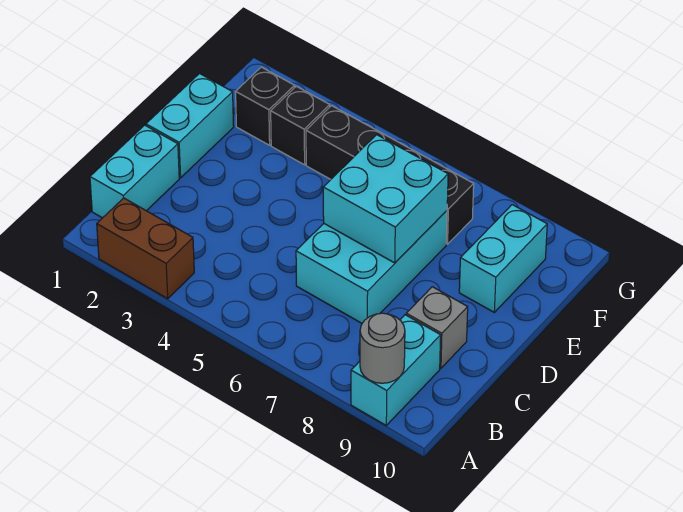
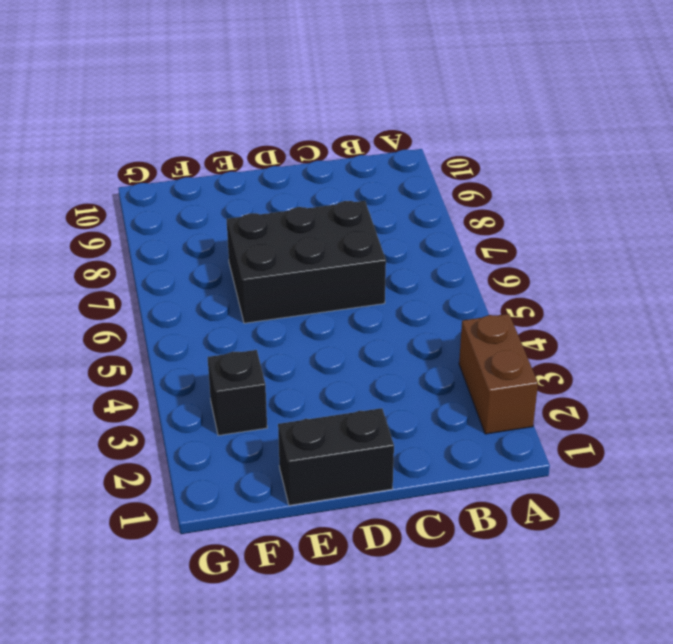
black 2x3 brick [227,201,386,323] -> cyan 2x3 brick [296,211,447,323]
black 1x2 brick [278,408,394,505] -> cyan 1x2 brick [146,74,234,178]
none -> cyan 1x2 brick [351,315,441,425]
none -> cyan 1x2 brick [90,125,179,218]
none -> grey 1x1 brick [406,287,468,368]

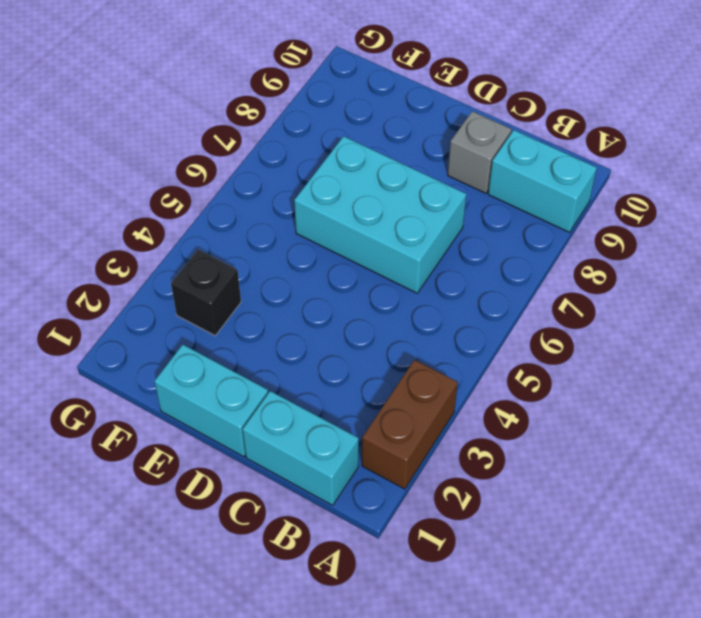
none -> cyan 1x2 brick [459,205,547,312]
none -> black 1x1 brick [236,67,295,145]
none -> black 1x4 brick [306,106,474,244]

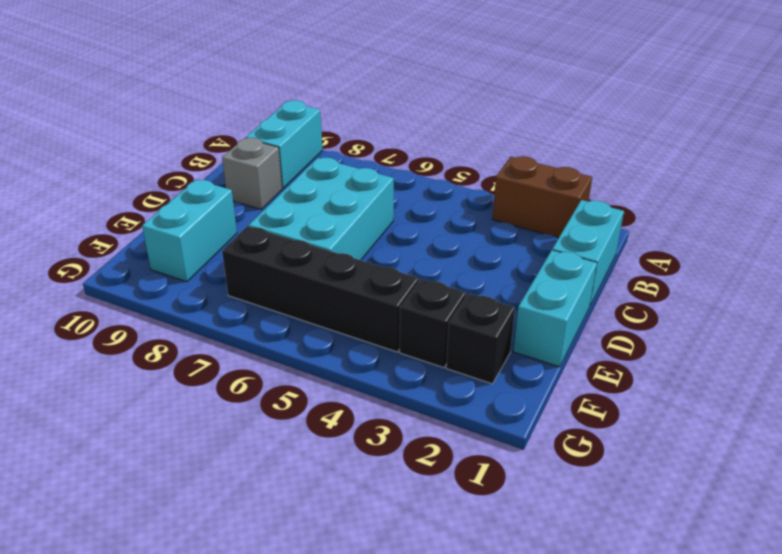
none -> grey 1x1 round brick [360,313,405,383]
none -> cyan 2x2 brick [323,135,448,263]

